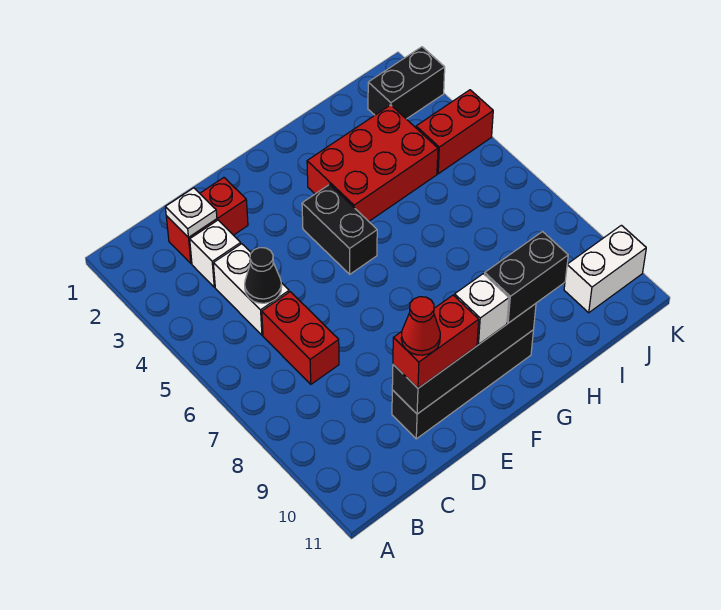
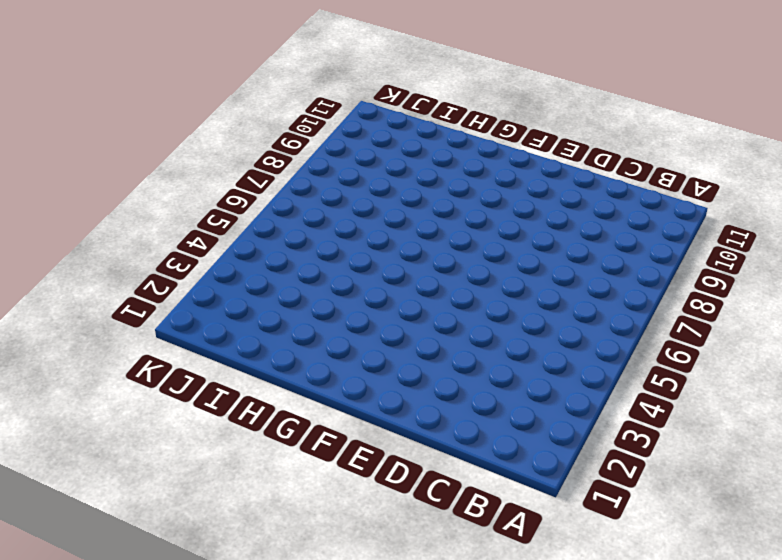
none -> red 1x2 brick [166,178,248,264]
none -> white 1x1 brick [190,220,241,287]
none -> white 1x2 brick [213,244,289,335]

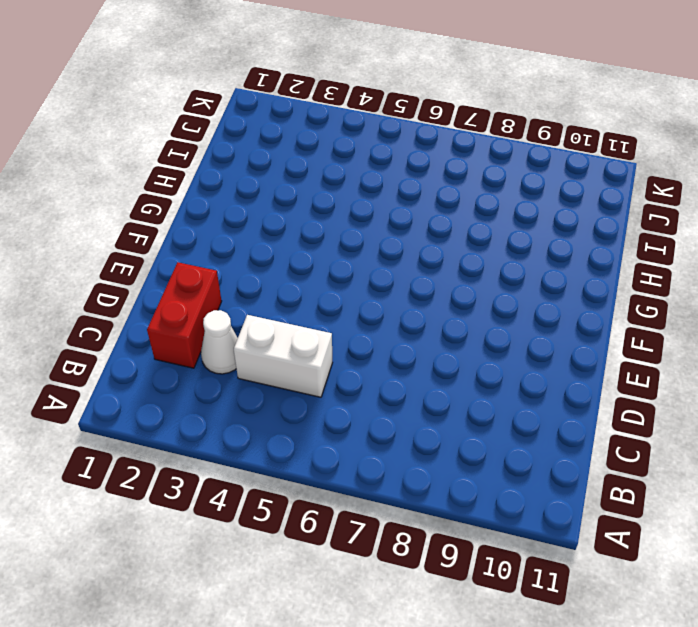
white 1x1 cone [201,310,238,374] -> white 1x1 brick [190,220,241,287]
none -> red 1x2 brick [262,292,339,384]
none -> black 1x4 brick [392,330,533,439]
none -> black 1x2 brick [302,184,377,274]

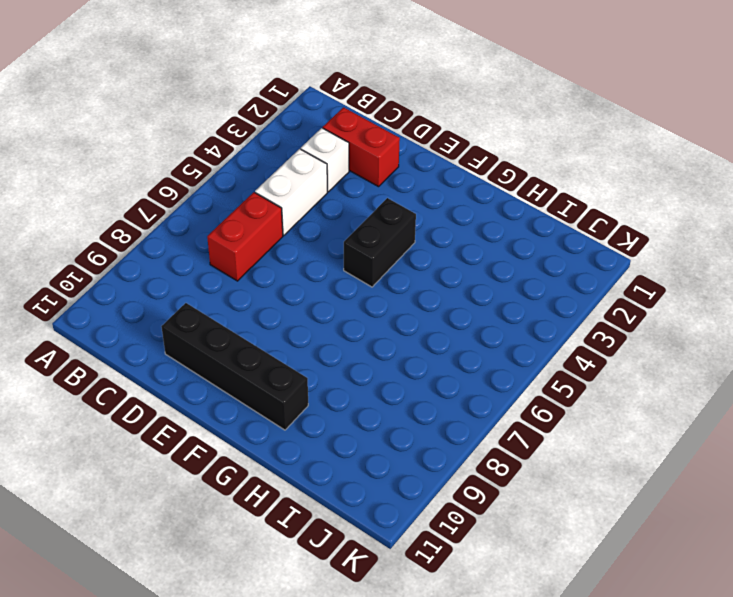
none -> red 2x3 brick [307,105,438,221]
none -> black 1x2 brick [368,47,445,119]
none -> red 1x2 brick [416,90,493,174]

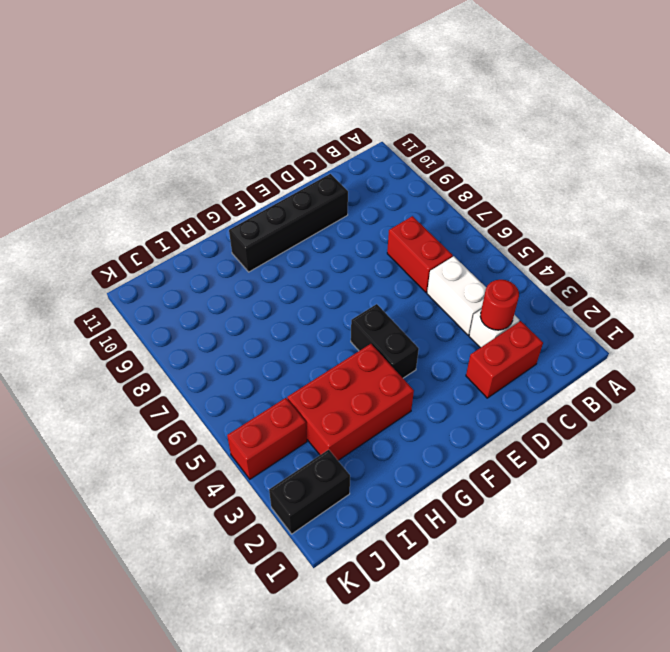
red 1x1 round brick [480,280,519,330] -> none
none -> white 1x2 brick [564,225,646,313]
none -> white 1x1 plate [165,188,217,238]
none -> black 1x1 cone [245,248,282,303]

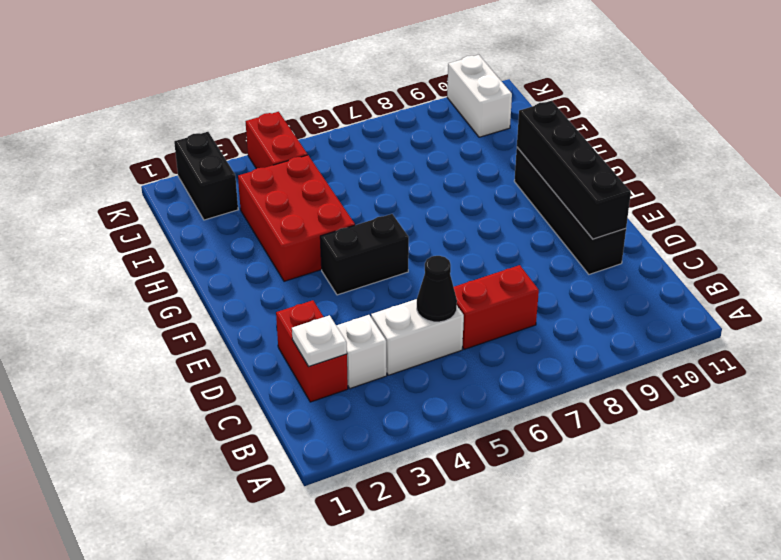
none -> red 1x2 brick [393,295,479,388]
none -> white 1x1 brick [455,274,509,345]
none -> black 1x2 brick [485,232,568,323]

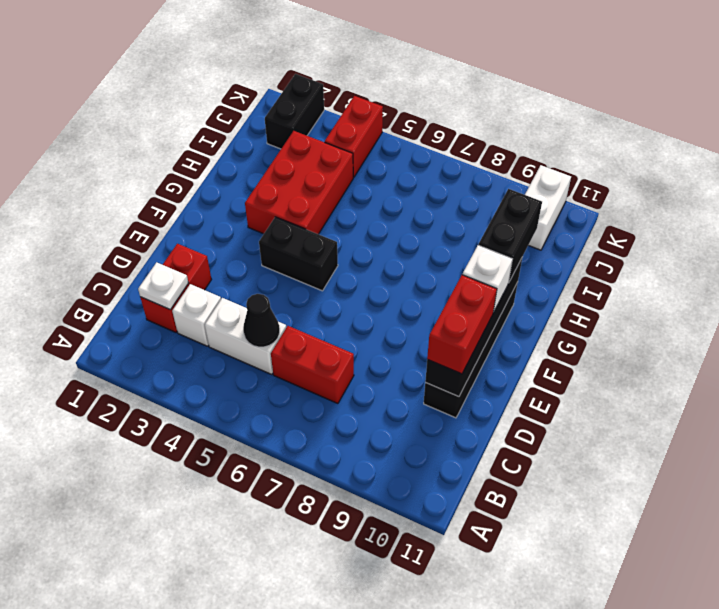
none -> red 1x1 cone [401,297,440,355]

